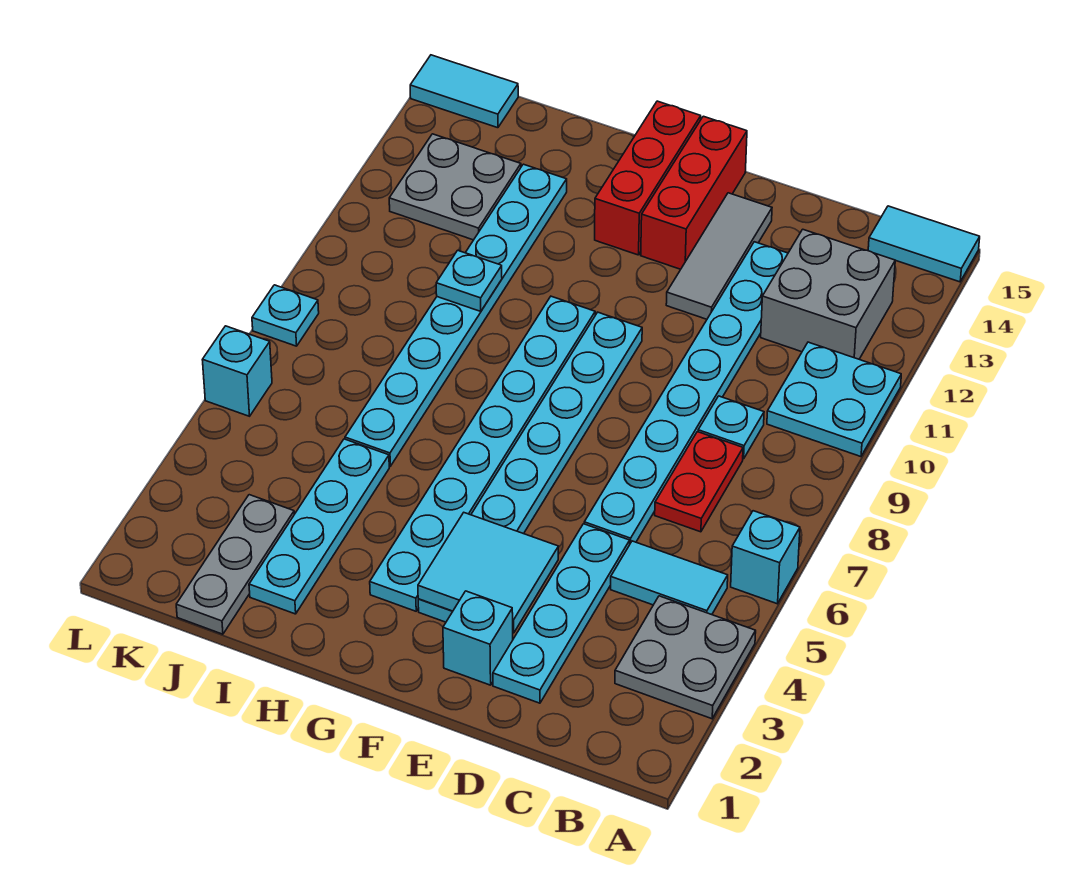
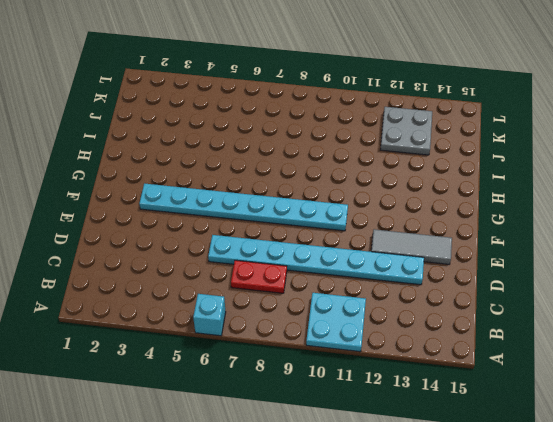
none -> grey 2x2 plate [615,596,756,719]
none -> cyan 1x2 tile [868,206,980,282]
none -> cyan 1x2 tile [611,541,728,615]

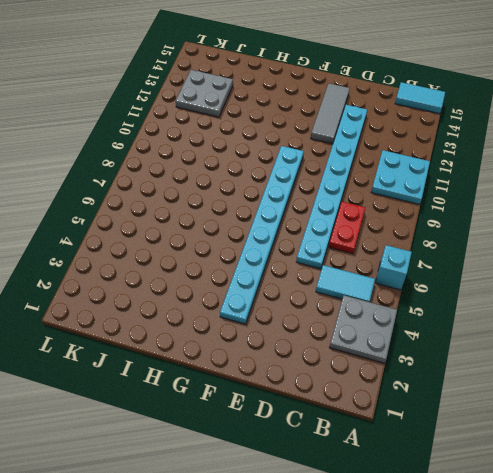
none -> grey 2x2 brick [761,229,895,359]
none -> cyan 1x1 plate [698,396,764,459]
none -> cyan 1x4 plate [493,524,630,703]

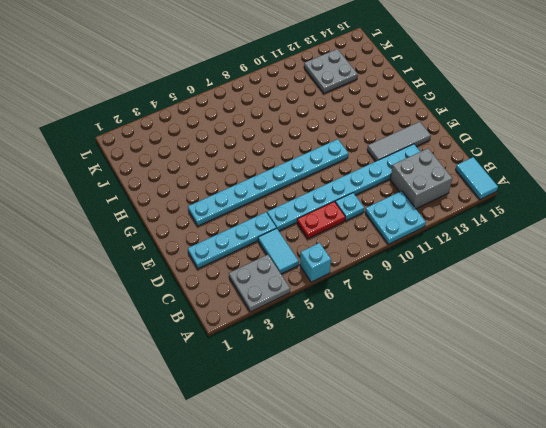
none -> cyan 1x1 brick [443,591,513,685]
none -> red 1x3 brick [641,116,747,269]
none -> cyan 1x8 plate [370,296,595,611]

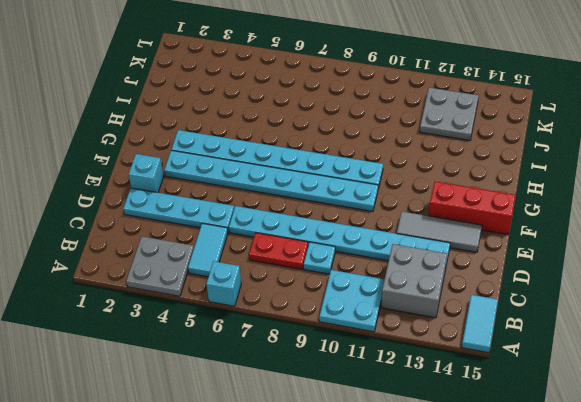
none -> red 1x3 brick [595,101,701,255]
none -> cyan 1x4 plate [249,439,389,614]
none -> cyan 1x8 plate [345,164,567,466]

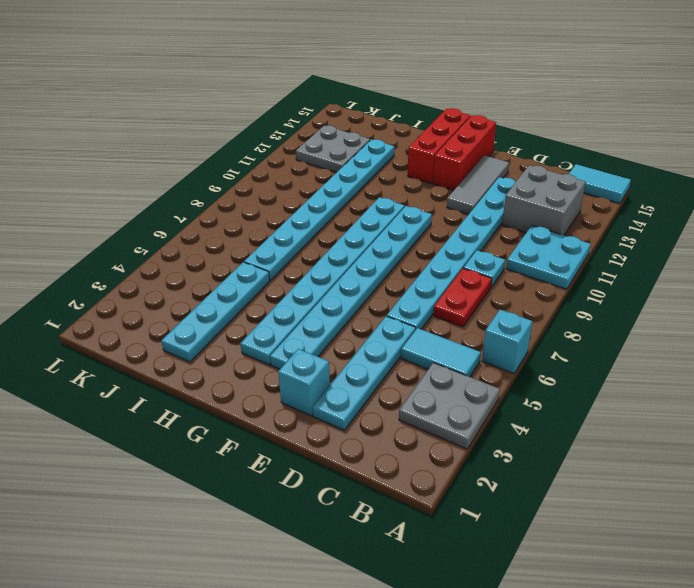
none -> grey 1x3 plate [176,495,294,634]
none -> cyan 1x2 tile [410,55,518,128]
none -> cyan 1x1 brick [202,326,272,416]

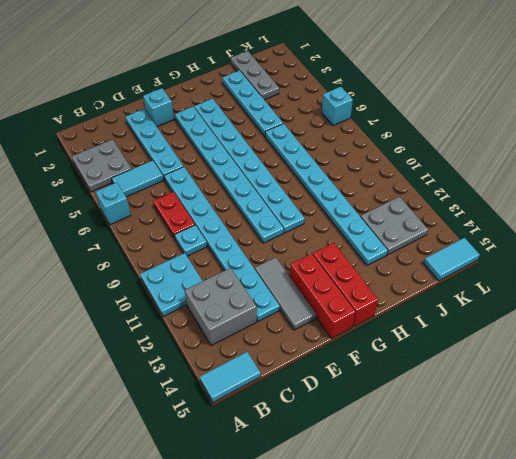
none -> cyan 1x1 plate [252,285,319,346]
none -> cyan 2x2 tile [418,513,558,633]
none -> cyan 1x1 plate [436,250,502,312]

